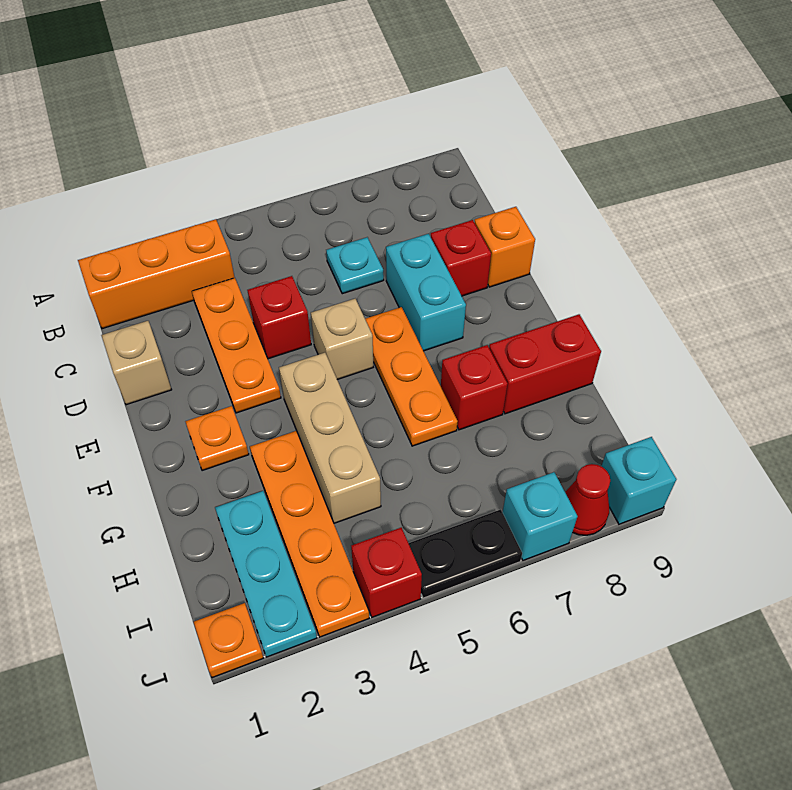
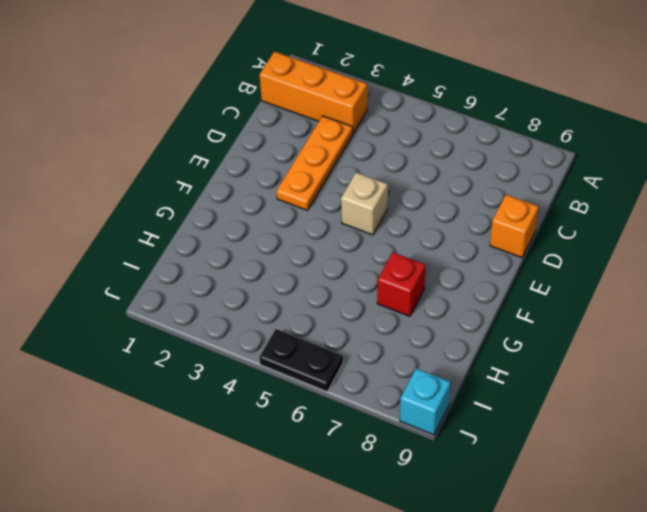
none -> cyan 1x1 plate [326,237,384,294]
none -> tan 1x1 brick [101,321,172,405]
none -> red 1x1 brick [247,276,311,359]

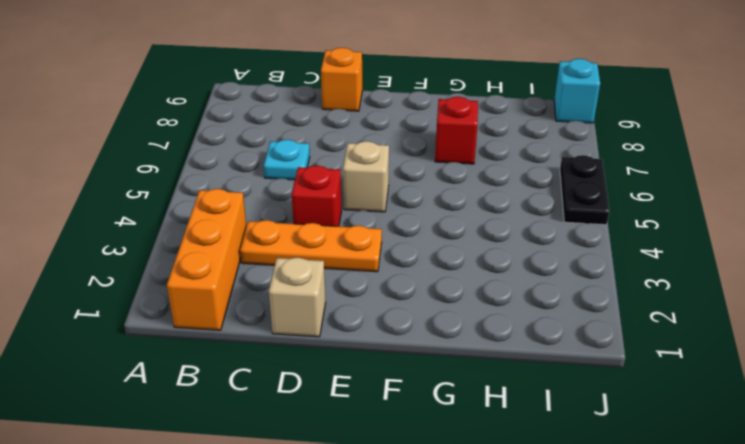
none -> cyan 1x2 brick [386,234,466,351]
none -> red 1x1 brick [431,220,491,296]
none -> orange 1x3 plate [365,307,458,446]

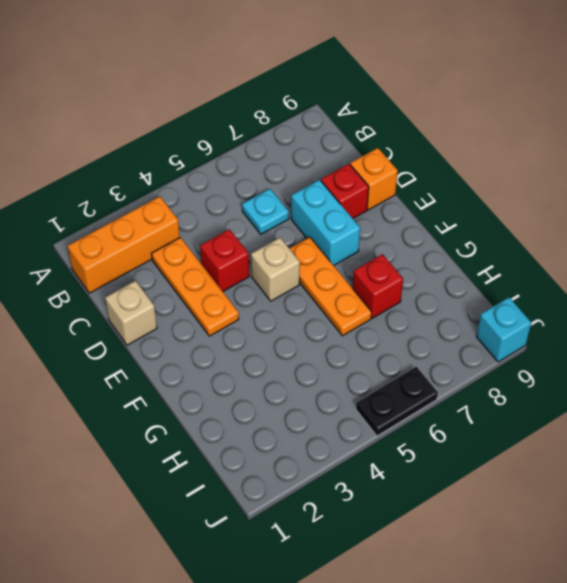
none -> orange 1x1 plate [185,406,249,471]
none -> tan 1x3 brick [279,353,381,523]
none -> orange 1x4 plate [250,431,369,637]

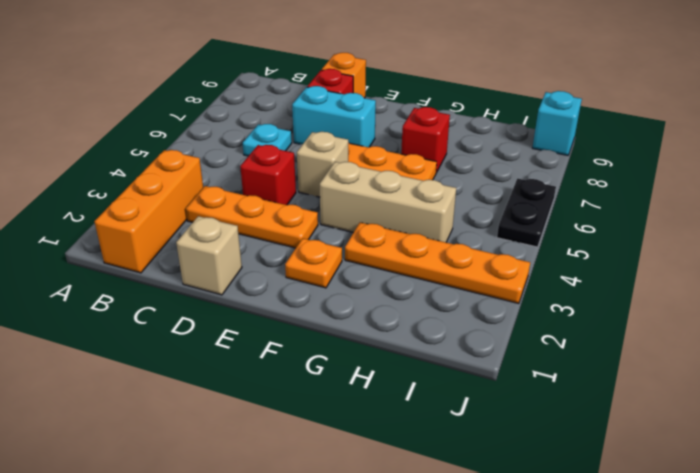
none -> red 1x2 brick [489,314,601,414]
none -> cyan 1x3 plate [215,491,317,657]
none -> orange 1x1 plate [194,603,263,678]

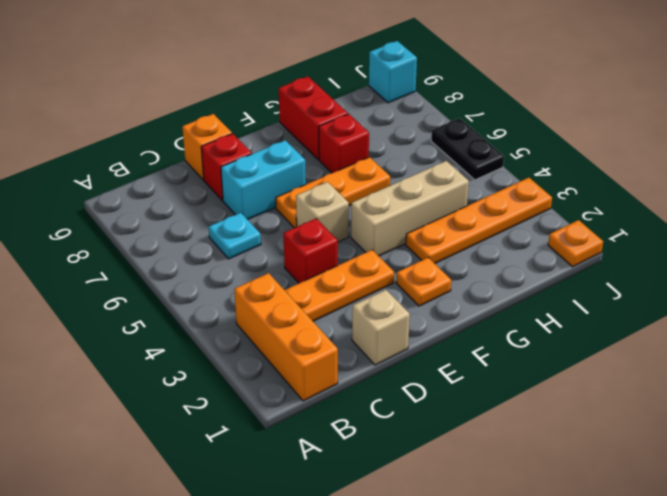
none -> cyan 1x3 plate [215,491,317,657]
none -> red 1x1 brick [351,528,422,617]
none -> cyan 1x1 brick [502,472,577,560]

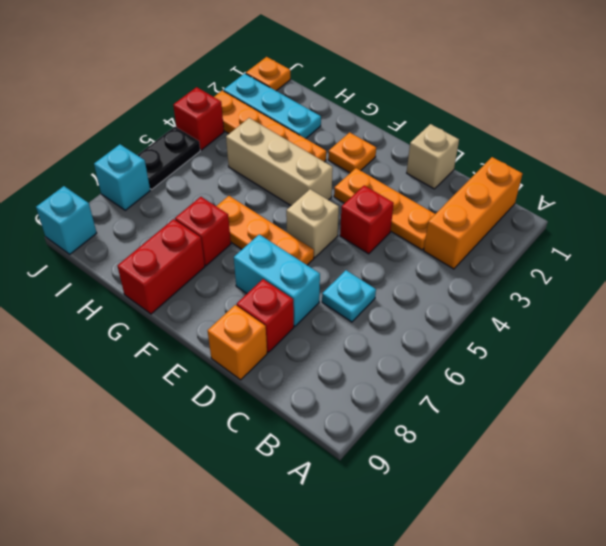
none -> red 1x1 cone [565,464,610,535]

